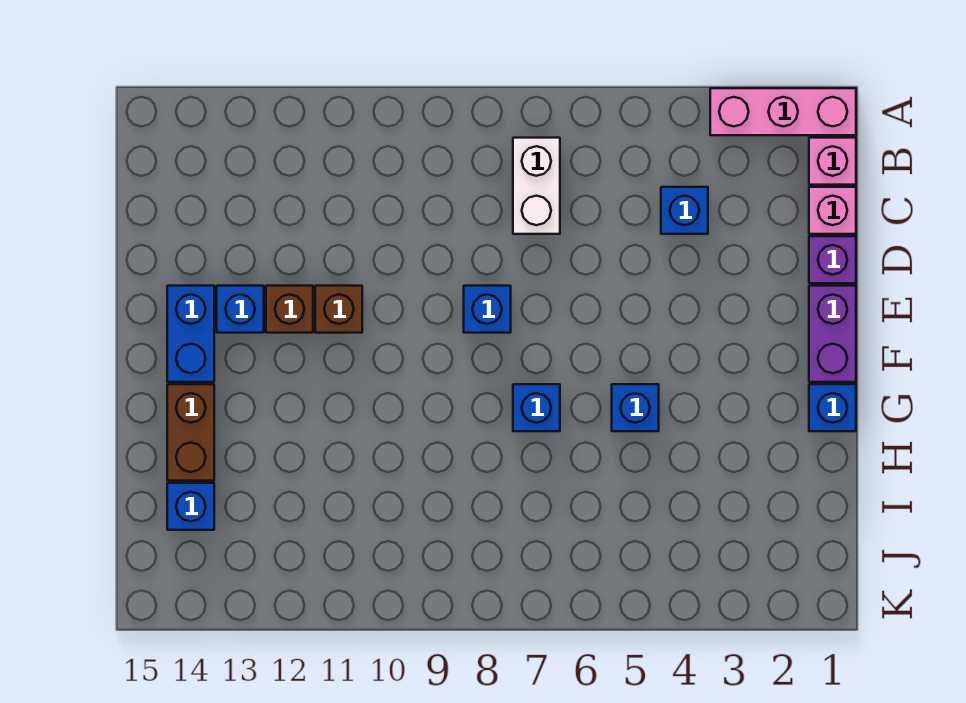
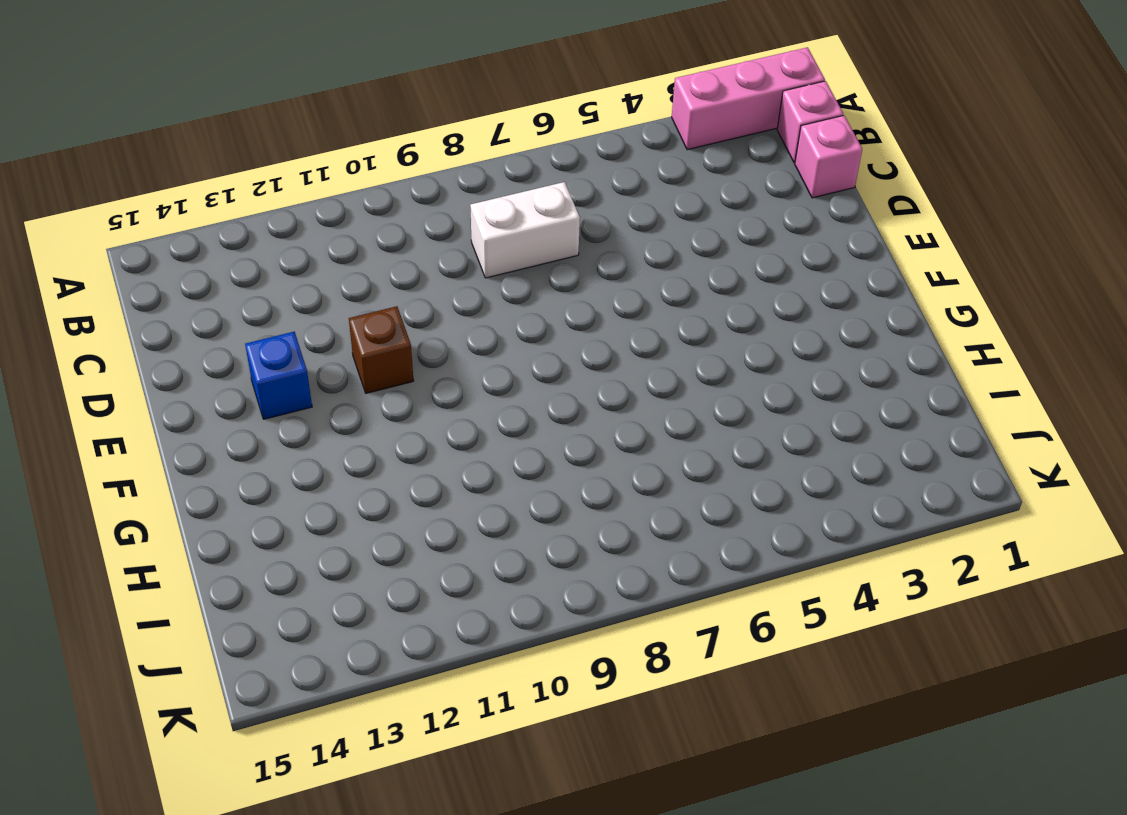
white 1x2 brick [470,182,580,278] -> white 1x2 brick turned to [513,138,560,234]
none -> blue 1x1 brick [661,187,708,234]
none -> purple 1x1 brick [809,236,856,283]
none -> purple 1x2 brick [809,286,856,382]

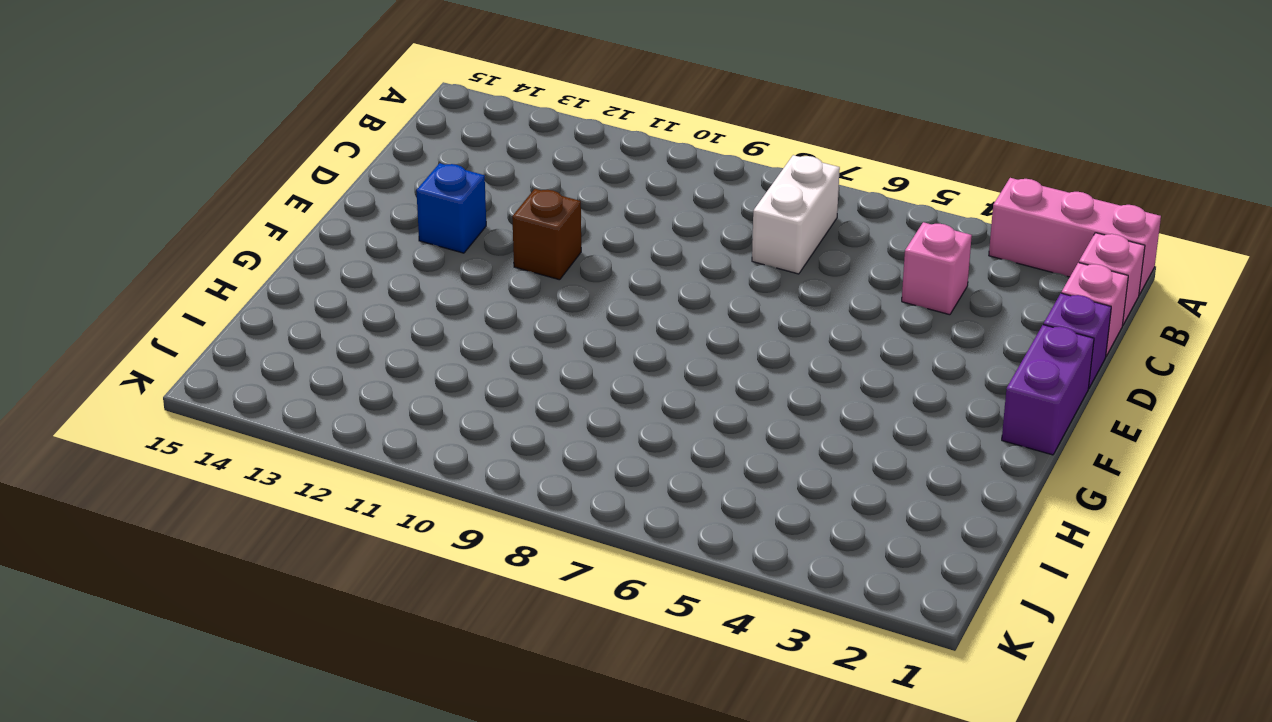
pink 1x1 brick [902,222,972,315] -> blue 1x1 brick [661,187,708,234]
none -> blue 1x1 brick [464,286,511,333]
none -> brown 1x1 brick [266,286,313,333]
none -> blue 1x2 brick [167,286,214,382]

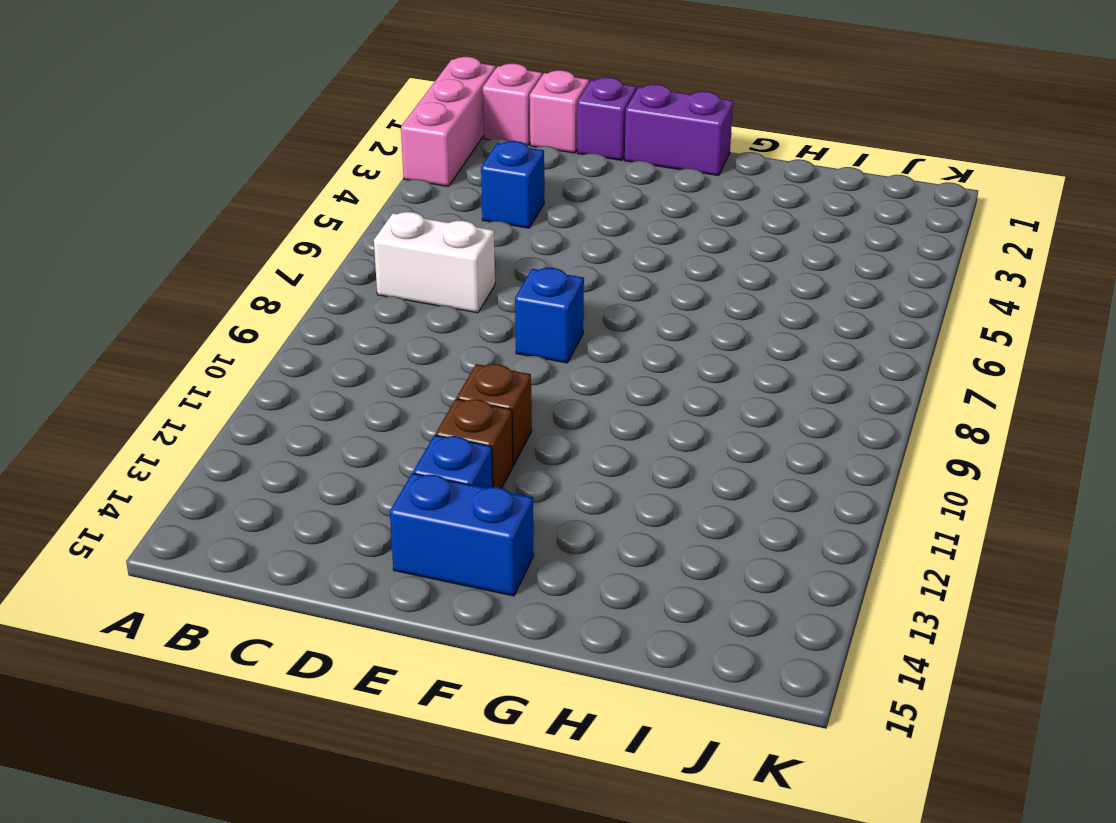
none -> blue 1x1 brick [809,384,856,431]
none -> blue 1x1 brick [612,384,659,431]
none -> blue 1x1 brick [513,384,560,431]

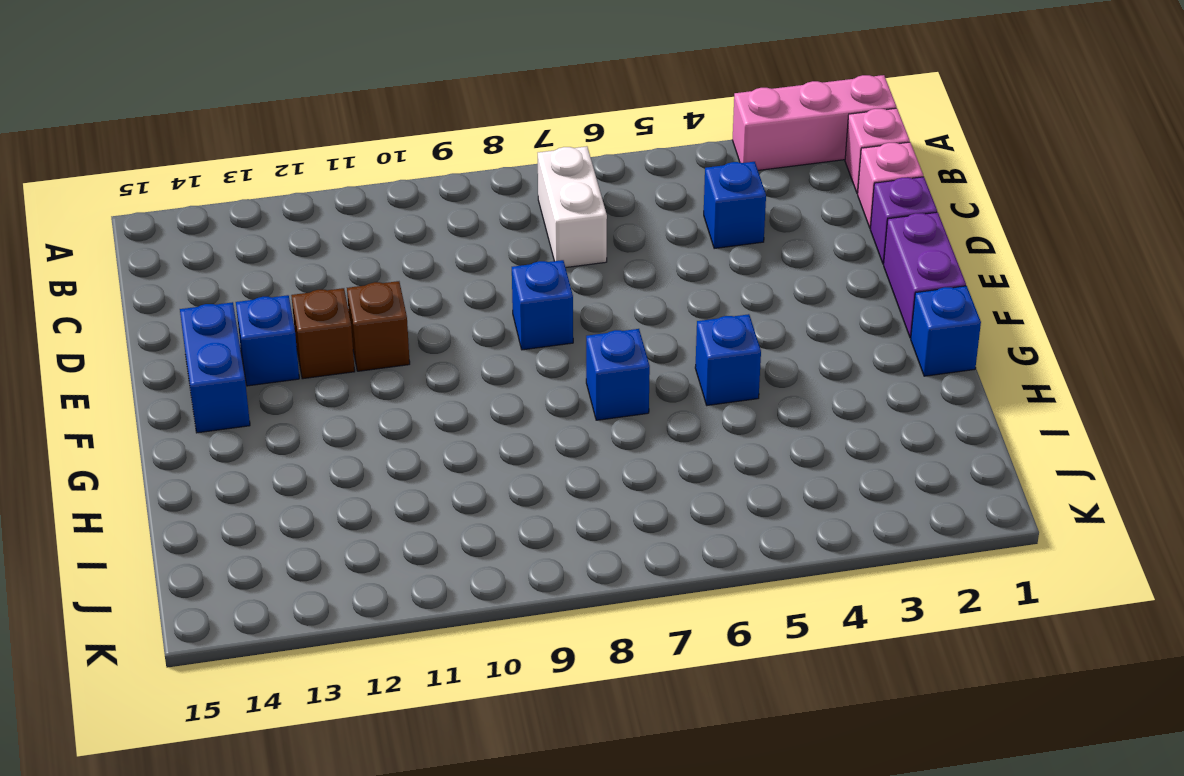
none -> brown 1x2 brick [167,384,214,481]
none -> blue 1x1 brick [167,483,214,530]

